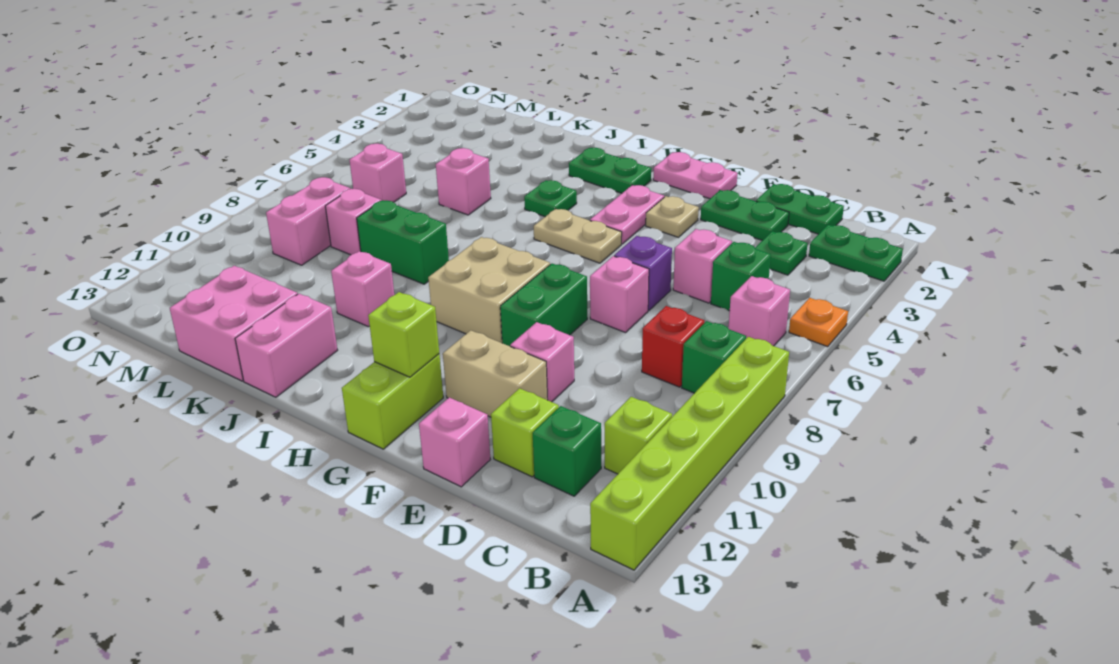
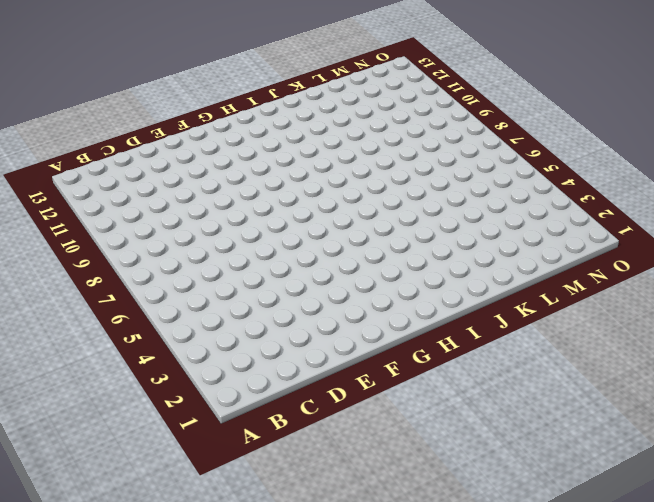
none -> green 1x2 plate [809,225,903,281]
none -> orange 1x1 plate [789,298,848,347]
none -> lime 1x6 brick [590,337,789,570]
none -> pink 1x1 brick [728,276,790,346]

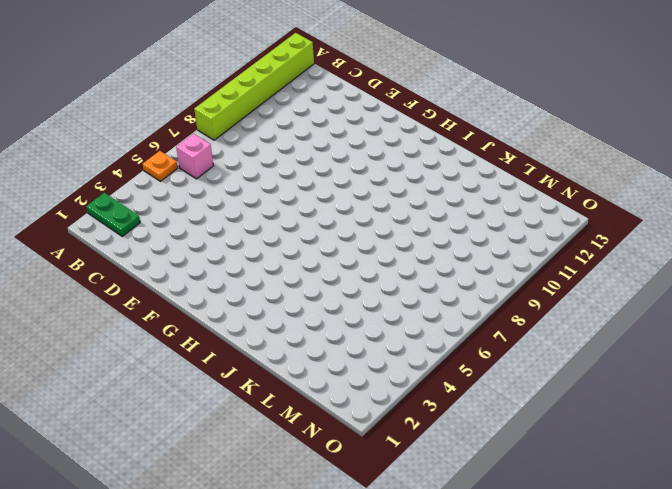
none -> green 1x1 brick [682,321,746,393]
none -> lime 1x1 brick [605,397,672,474]
none -> green 1x2 plate [756,184,844,234]
none -> green 1x1 plate [755,231,808,275]

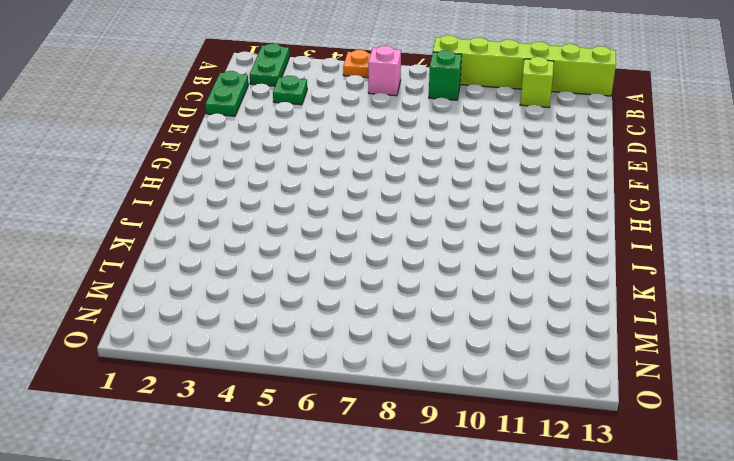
none -> green 1x1 brick [711,242,771,311]
none -> red 1x1 brick [642,306,704,387]
none -> green 1x1 brick [533,406,601,496]
none -> green 1x2 plate [701,190,789,240]

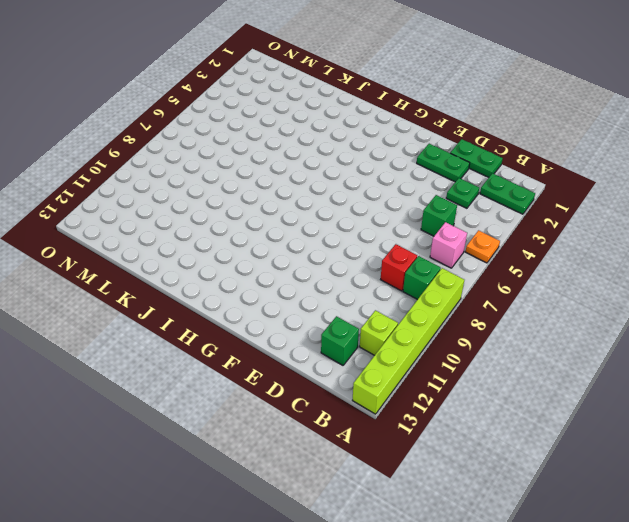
none -> pink 1x1 brick [673,229,732,303]
none -> lime 1x1 brick [491,388,559,477]
none -> purple 1x1 brick [614,236,672,310]
none -> pink 1x1 brick [590,256,649,333]

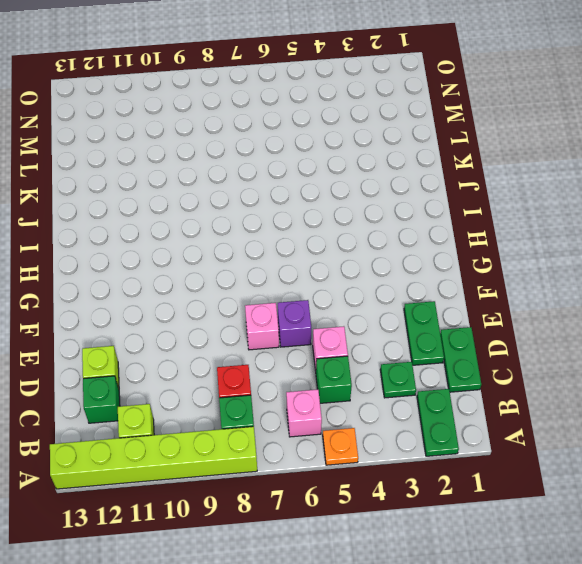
none -> pink 1x1 brick [510,322,574,402]
none -> tan 1x2 brick [443,330,548,417]
none -> pink 1x1 brick [419,397,490,487]
none -> pink 1x2 plate [653,152,737,199]

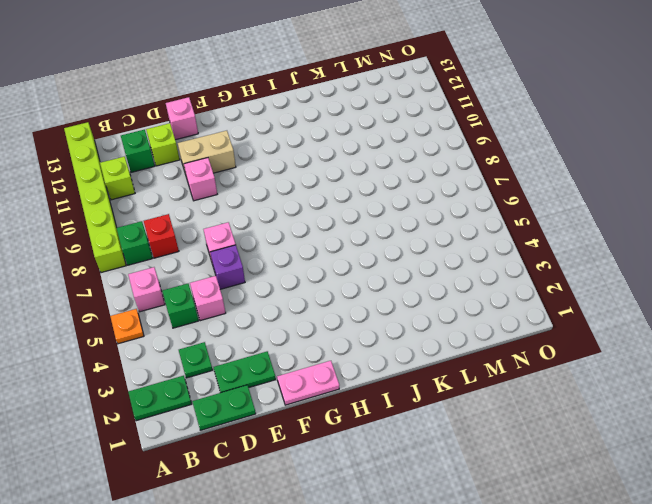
none -> tan 1x1 plate [646,196,699,237]
none -> green 1x2 brick [500,264,587,346]
none -> pink 1x2 plate [590,185,664,244]
none -> tan 1x2 plate [534,209,622,263]

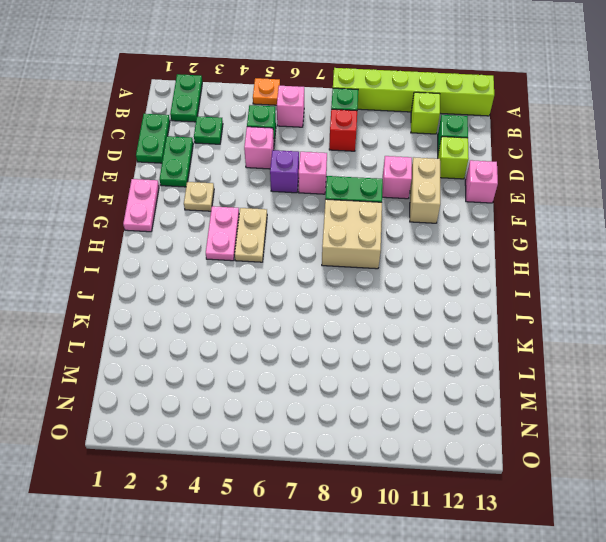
pink 1x2 plate [206,206,239,261] -> pink 1x2 plate turned to [590,185,664,244]
none -> lime 1x2 brick [342,354,443,449]
none -> green 1x2 plate [569,148,651,193]
none -> green 1x1 plate [524,180,577,217]
none -> green 1x2 brick [357,200,449,284]

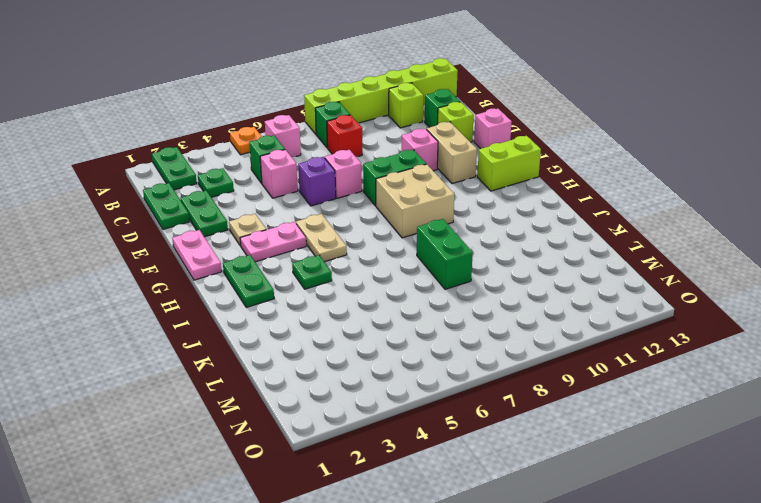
none -> pink 1x1 brick [331,251,394,327]
none -> pink 1x2 brick [235,294,338,397]
none -> pink 1x1 brick [436,148,491,215]
none -> pink 2x2 brick [170,266,298,381]

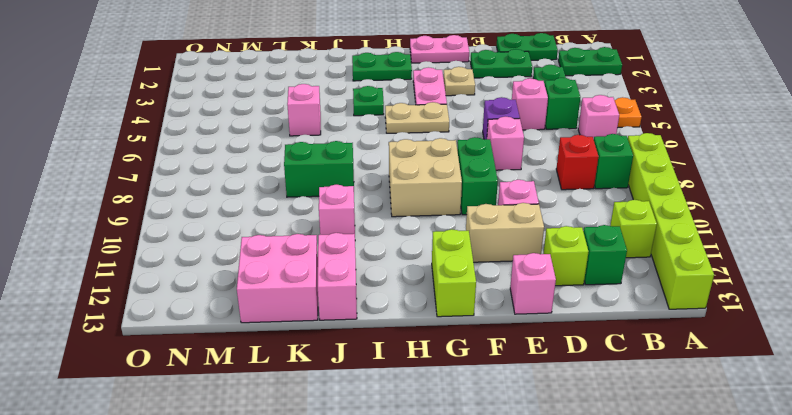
none -> pink 1x1 brick [325,189,381,255]
none -> pink 1x1 brick [350,144,406,202]
none -> pink 1x2 brick [266,177,350,265]
none -> lime 1x1 brick [368,292,439,377]

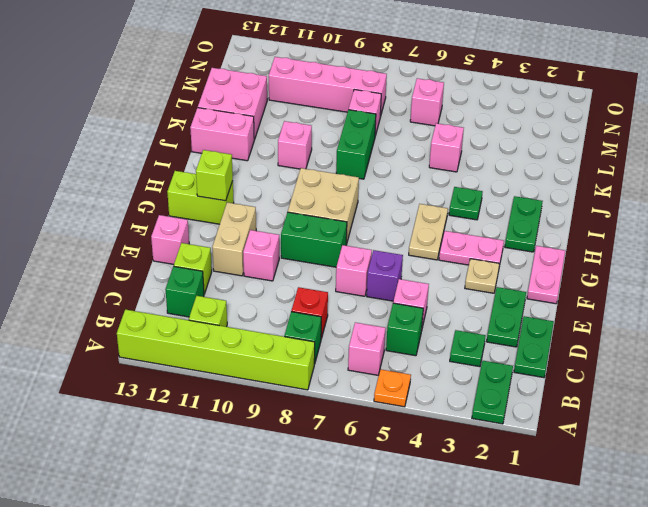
pink 1x4 brick [269,57,387,117] -> pink 1x2 brick [266,177,350,265]

